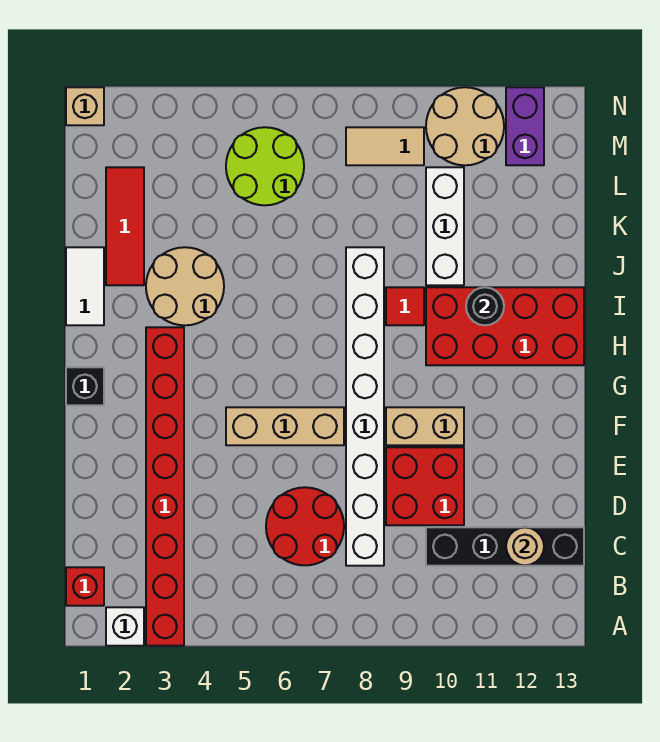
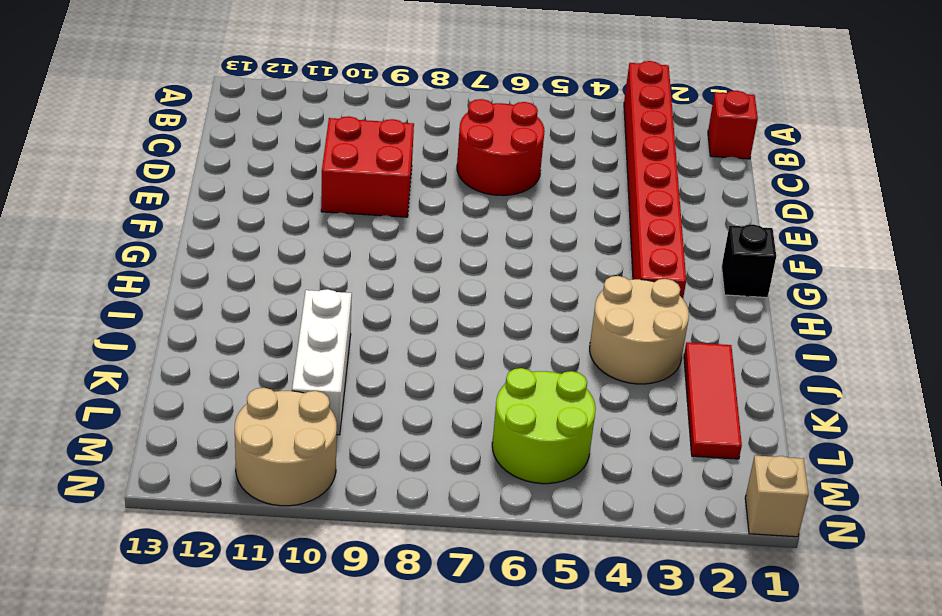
none -> white 1x1 brick [106,607,144,646]
none -> white 1x8 brick [346,247,384,566]
none -> black 1x4 brick [426,527,584,566]

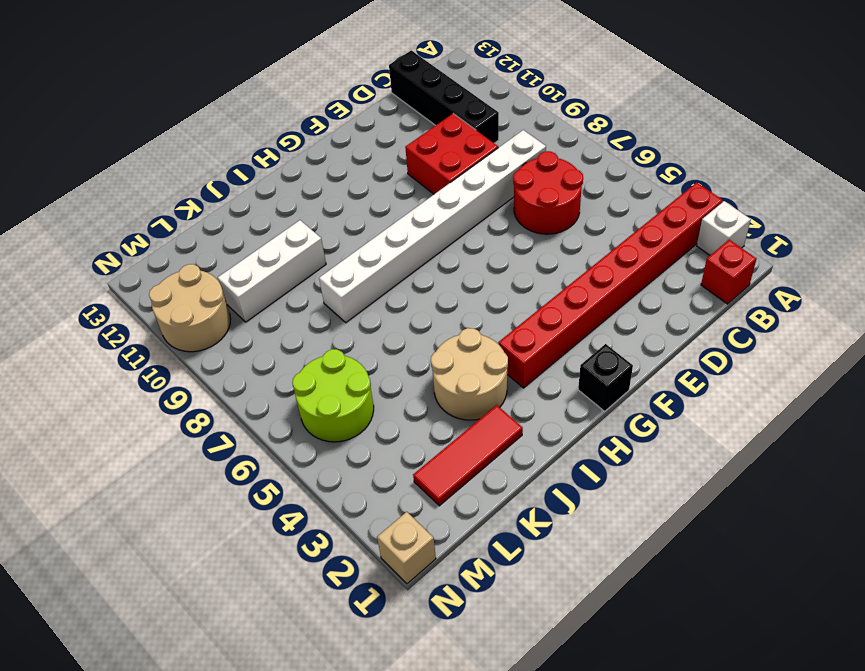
none -> tan 1x3 brick [226,407,344,445]
none -> tan 1x2 brick [386,407,464,445]
none -> red 2x4 brick [426,287,584,365]

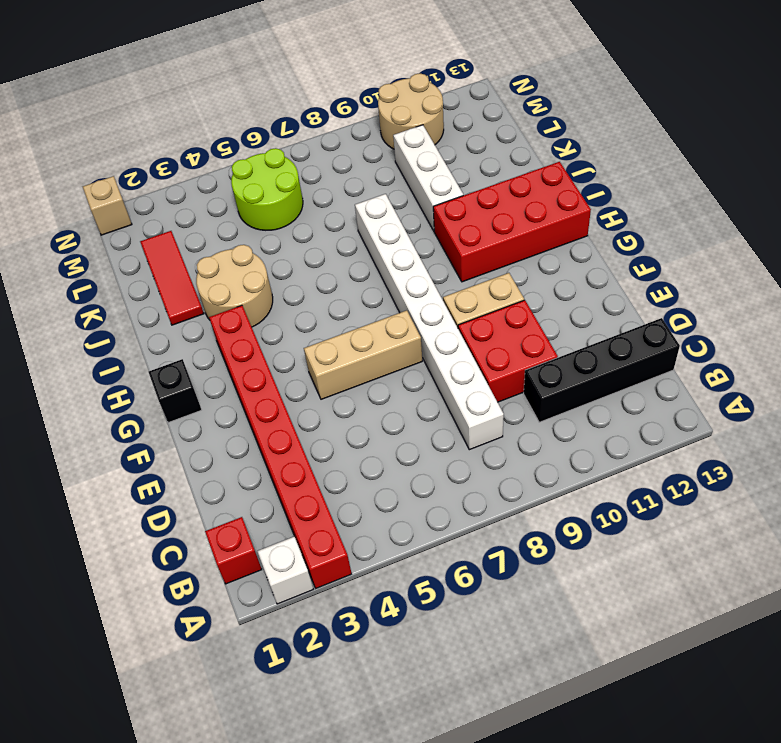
none -> red 2x2 round brick [266,487,344,565]
none -> white 1x2 tile [66,247,104,325]
none -> red 1x1 tile [386,287,424,325]

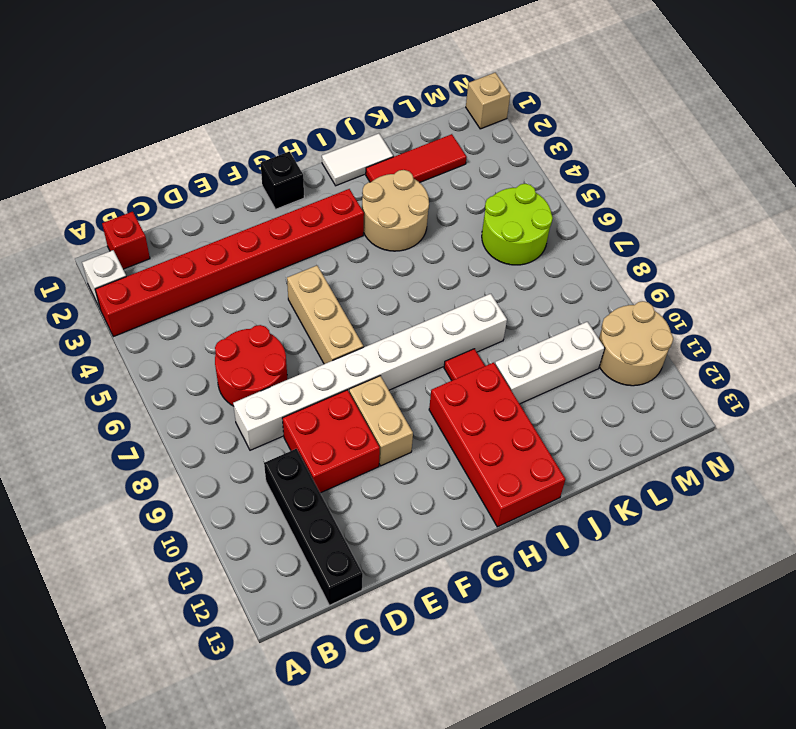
none -> tan 1x2 tile [346,127,424,165]
none -> purple 1x2 brick [506,87,544,165]
none -> tan 1x1 round brick [506,527,544,565]

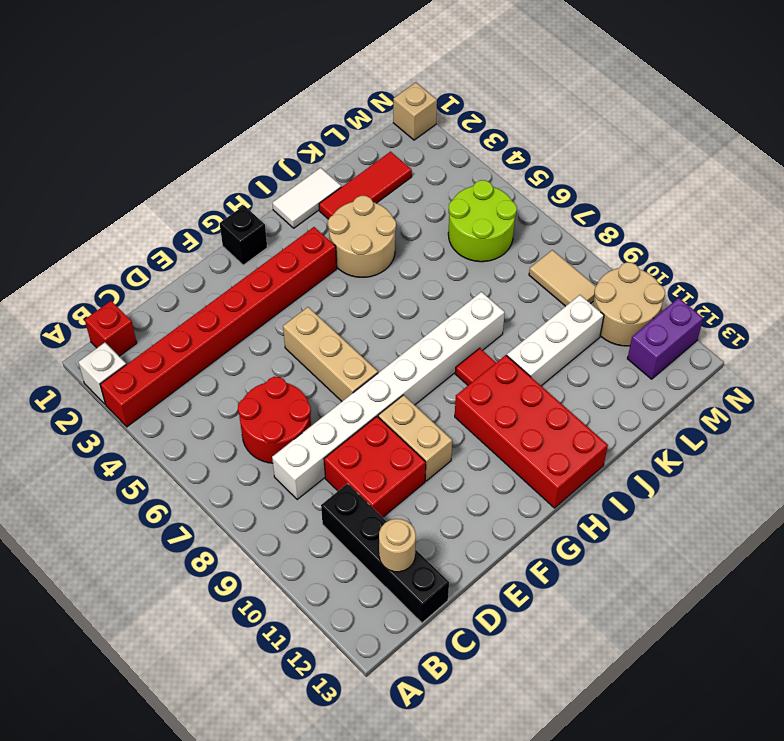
none -> black 1x1 round brick [466,287,504,325]

